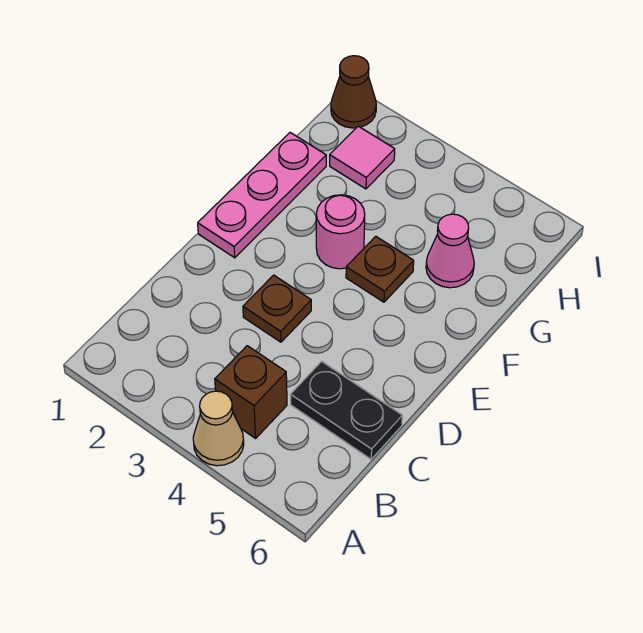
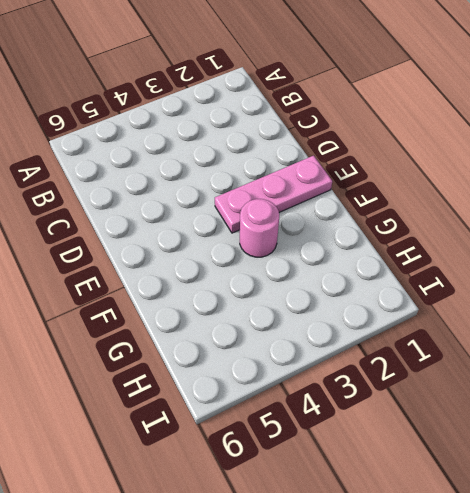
pink 1x3 plate [215,156,332,233] -> pink 1x3 plate turned to [198,133,326,258]
none -> tan 1x1 cone [193,391,244,466]
none -> brown 1x1 brick [215,346,287,438]

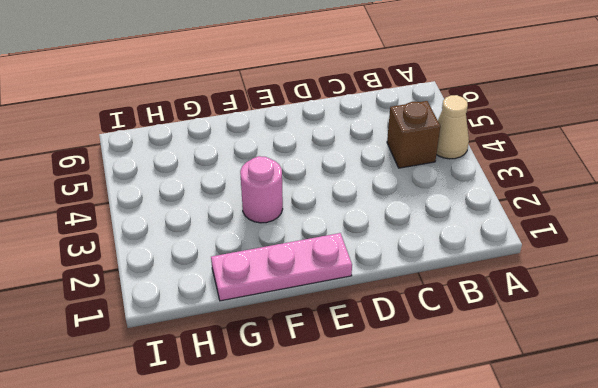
none -> black 1x2 plate [290,361,402,459]
none -> brown 1x1 plate [243,275,311,342]

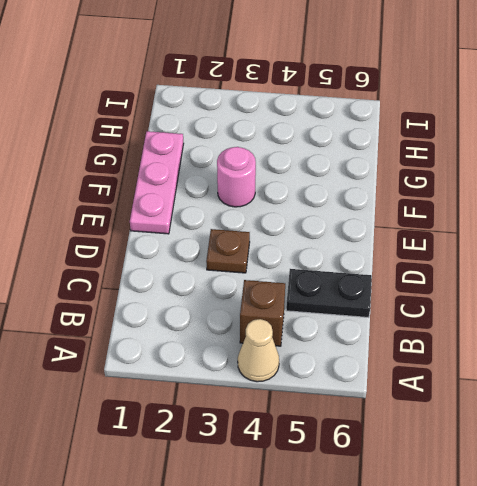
none -> brown 1x1 plate [346,236,414,302]
none -> pink 1x1 cone [426,214,474,288]

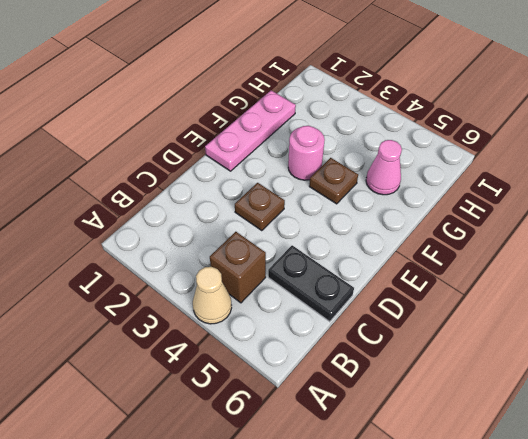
none -> pink 1x1 tile [330,126,395,189]
none -> brown 1x1 cone [331,56,376,128]

